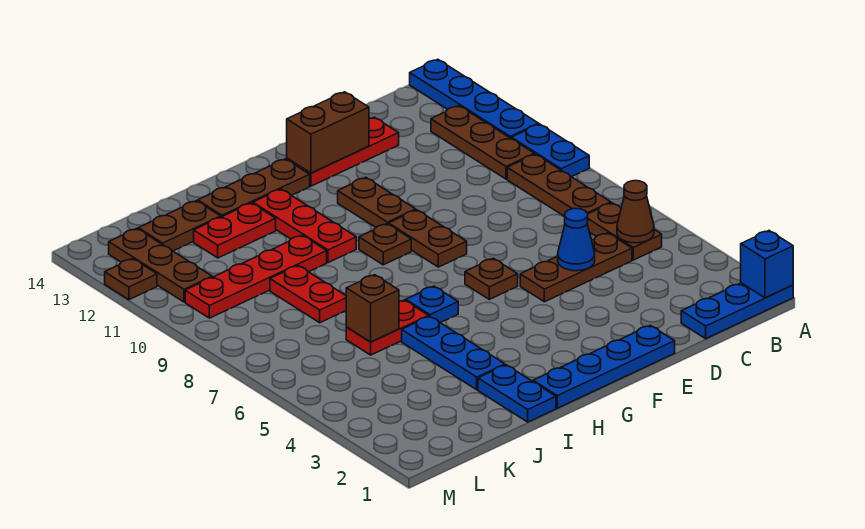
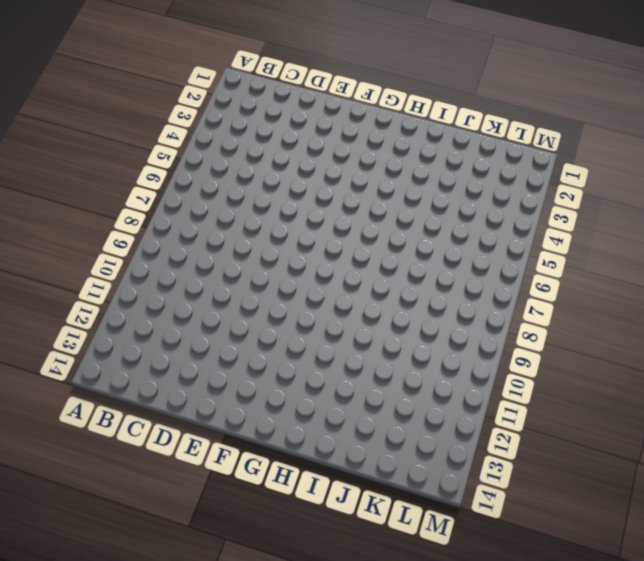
none -> blue 1x3 plate [681,283,793,339]
none -> blue 1x2 plate [511,124,589,177]
none -> blue 1x4 plate [410,59,539,138]
none -> brown 1x2 plate [587,203,662,260]

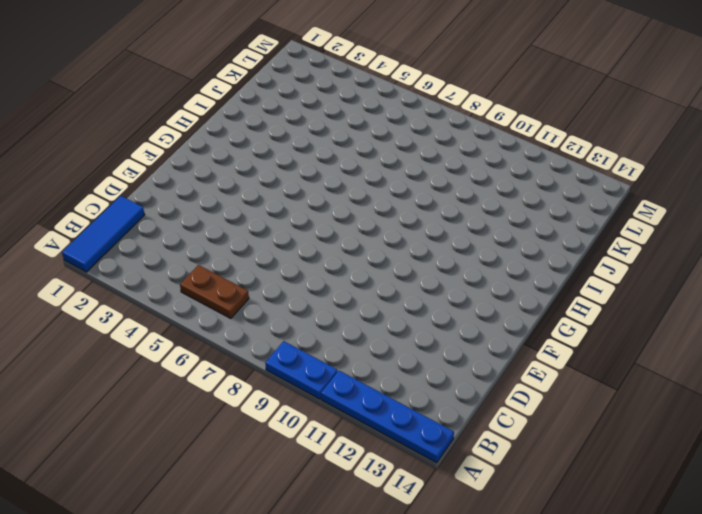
blue 1x3 tile [62,196,145,272] -> blue 1x3 plate [681,283,793,339]
none -> brown 1x3 plate [507,154,611,216]
none -> brown 1x3 plate [431,106,534,179]
none -> brown 1x3 plate [520,233,632,302]
none -> red 1x3 plate [287,117,399,186]

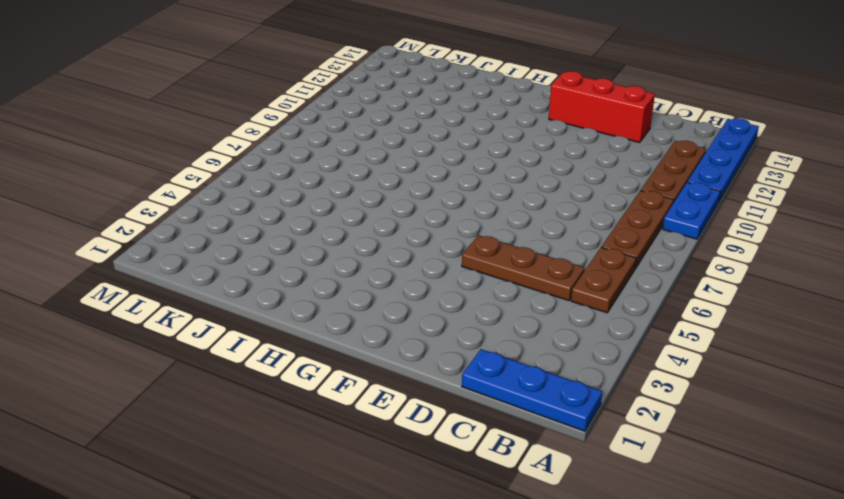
red 1x3 brick [549,71,655,142] -> red 1x3 plate [287,117,399,186]
none -> blue 1x4 plate [533,325,675,408]
none -> brown 1x1 plate [465,258,518,299]
none -> brown 1x2 plate [389,210,467,267]
none -> brown 1x2 plate [338,178,416,227]

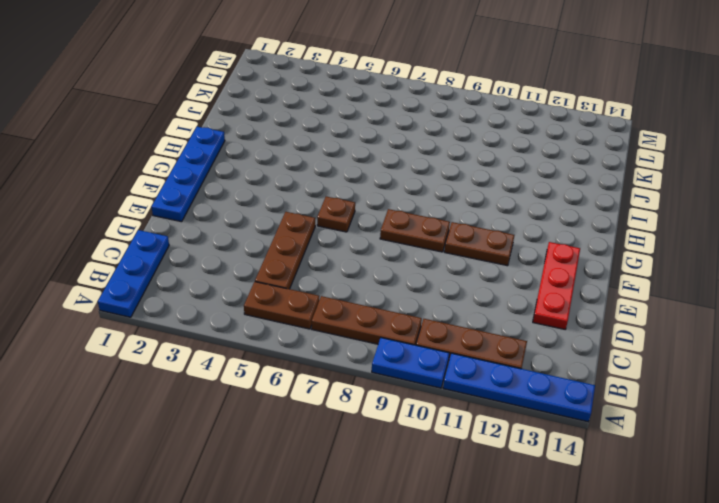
none -> brown 1x1 plate [359,224,411,265]
none -> brown 1x3 plate [198,159,310,217]
none -> blue 1x1 plate [406,286,458,323]
none -> red 1x3 plate [253,189,356,263]

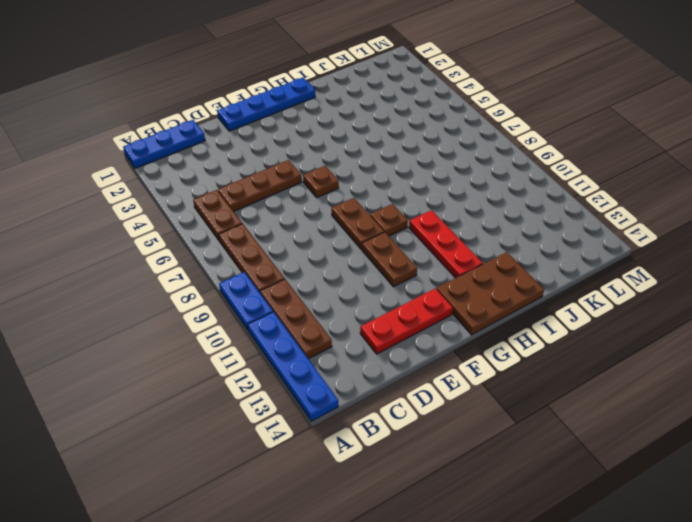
brown 2x3 plate [437,252,544,335] -> brown 1x3 plate [198,159,310,217]
none -> blue 1x1 plate [406,286,458,323]
none -> blue 1x2 plate [478,365,556,422]
none -> blue 1x3 plate [402,316,505,390]
none -> red 1x2 plate [346,300,429,355]

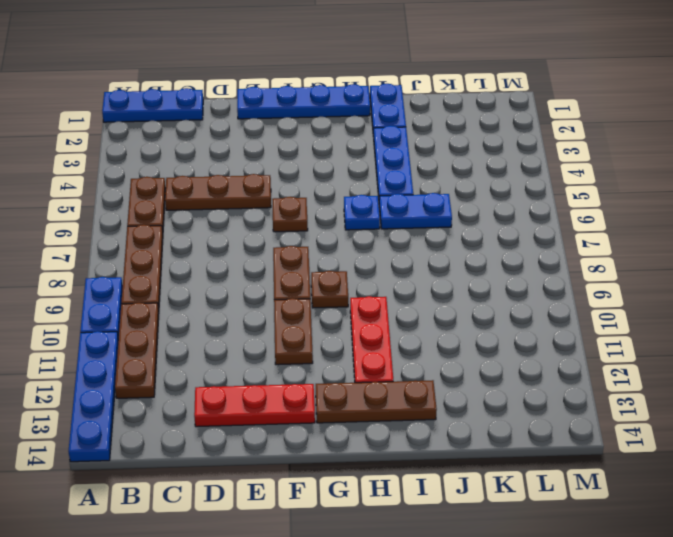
blue 1x2 plate [379,193,452,229] -> red 1x2 plate [346,300,429,355]
none -> red 1x4 plate [185,235,327,318]
none -> red 1x2 plate [194,203,276,258]
none -> red 1x2 plate [270,266,346,323]
none -> brown 1x2 plate [138,201,221,251]

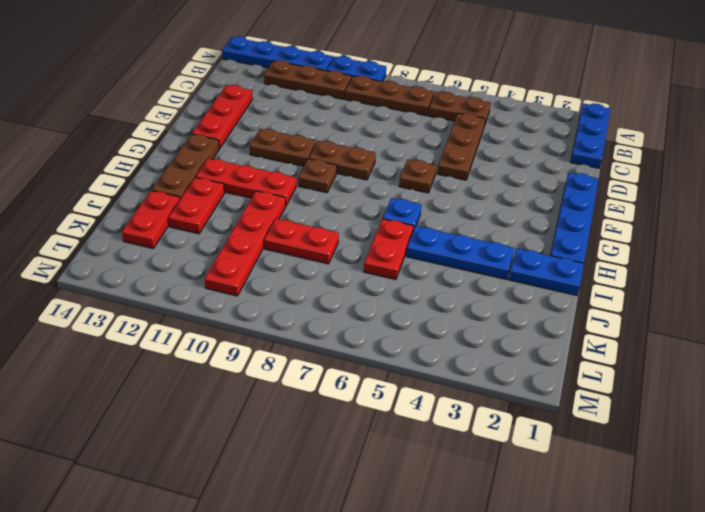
red 1x2 plate [122,190,180,248] -> brown 1x2 plate [138,201,221,251]
none -> brown 1x3 plate [109,229,212,302]
none -> brown 1x1 plate [105,259,157,300]
none -> blue 1x1 brick [741,231,793,298]
none -> brown 1x1 cone [617,181,654,243]

